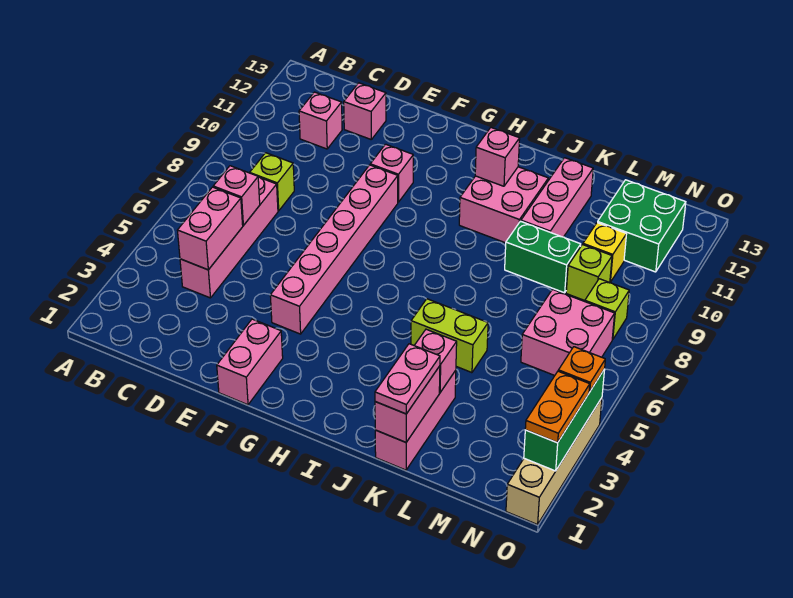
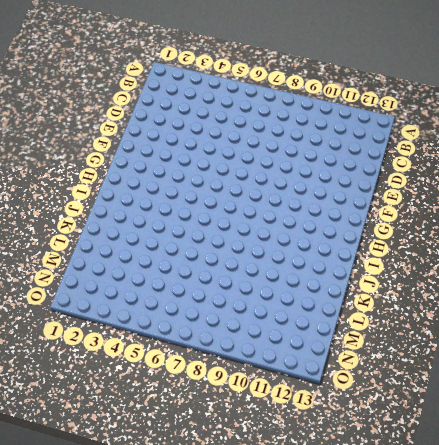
none -> pink 1x4 brick [180,177,278,298]
none -> lime 1x1 brick [250,153,294,211]
none -> pink 1x1 brick [299,92,342,149]

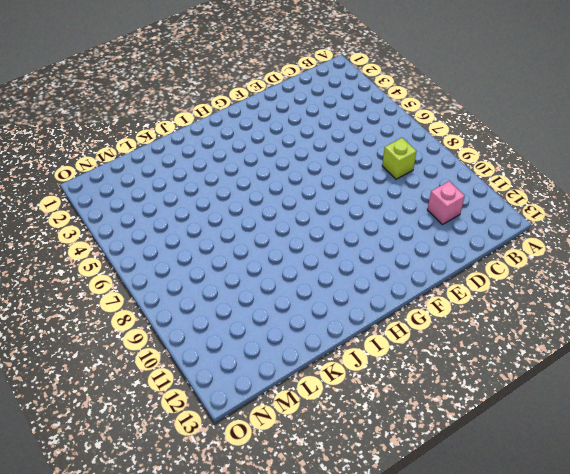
none -> pink 1x4 brick [180,177,278,298]
none -> pink 1x1 brick [344,83,386,139]
none -> pink 1x2 brick [217,319,283,405]

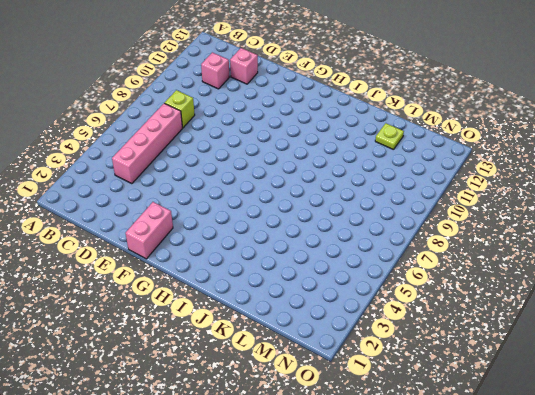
lime 1x1 plate [375,123,404,150] -> none
none -> pink 1x6 brick [270,165,398,334]
none -> pink 1x1 brick [370,144,413,202]
none -> pink 2x2 brick [459,167,548,243]

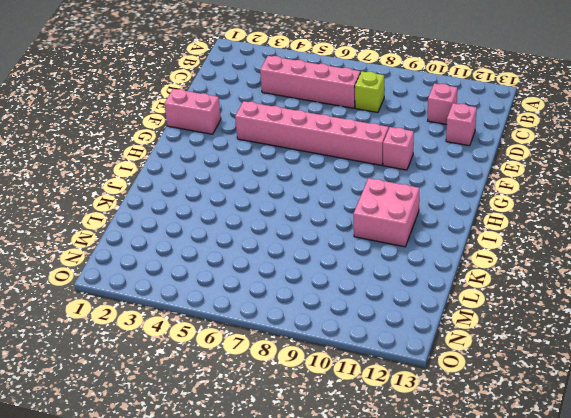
none -> lime 1x2 brick [411,299,488,373]
none -> pink 1x3 brick [375,370,456,470]
none -> green 1x2 brick [505,221,581,293]

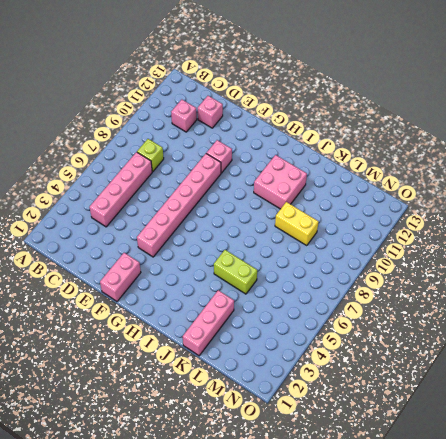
yellow 1x2 brick [275,202,319,246] -> green 1x2 brick [505,221,581,293]
none -> pink 1x3 brick [521,158,593,237]
none -> pink 2x2 brick [521,289,615,375]
none -> lime 1x1 brick [566,245,612,301]

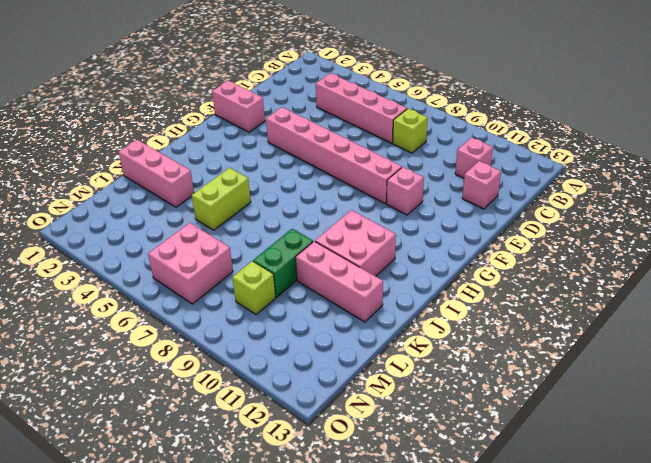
none -> yellow 1x1 brick [583,223,627,282]
none -> green 2x2 brick [598,180,686,272]
none -> lime 1x1 brick [585,279,629,340]

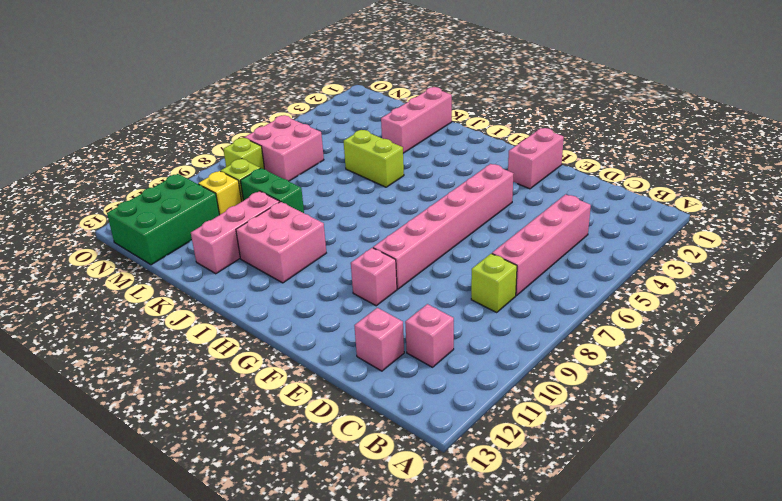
green 2x3 brick [107,174,219,265] -> green 2x2 brick [598,180,686,272]
none -> tan 1x4 brick [506,398,602,525]
none -> pink 1x2 brick [177,187,243,270]
none -> pink 1x1 brick [213,166,260,225]

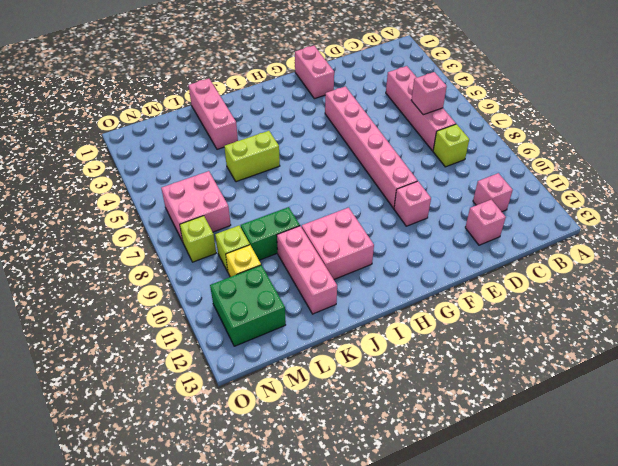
none -> tan 1x4 brick [506,398,602,525]
none -> pink 1x2 brick [177,187,243,270]
none -> pink 1x1 brick [475,128,520,186]

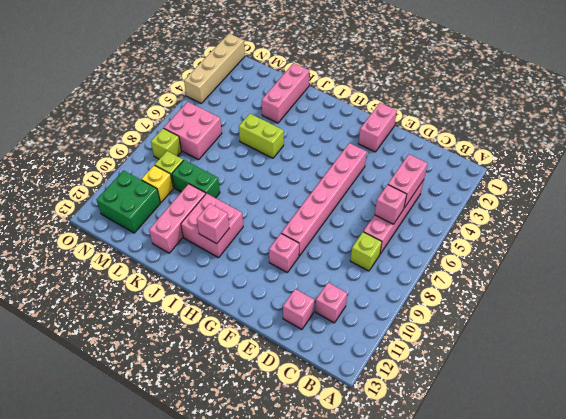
none -> pink 1x2 brick [375,366,440,442]
none -> pink 1x1 brick [414,329,457,393]
none -> green 1x3 brick [524,369,605,471]

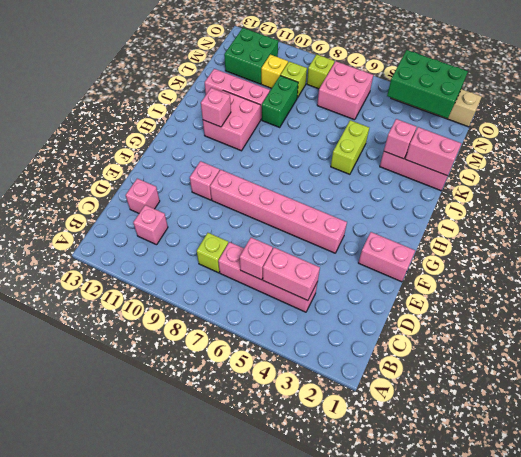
green 2x3 brick [387,50,468,118] -> green 1x3 brick [524,369,605,471]
none -> pink 1x2 plate [375,344,440,414]
none -> orange 1x2 plate [525,371,590,443]
none -> orange 1x1 plate [558,347,605,392]

